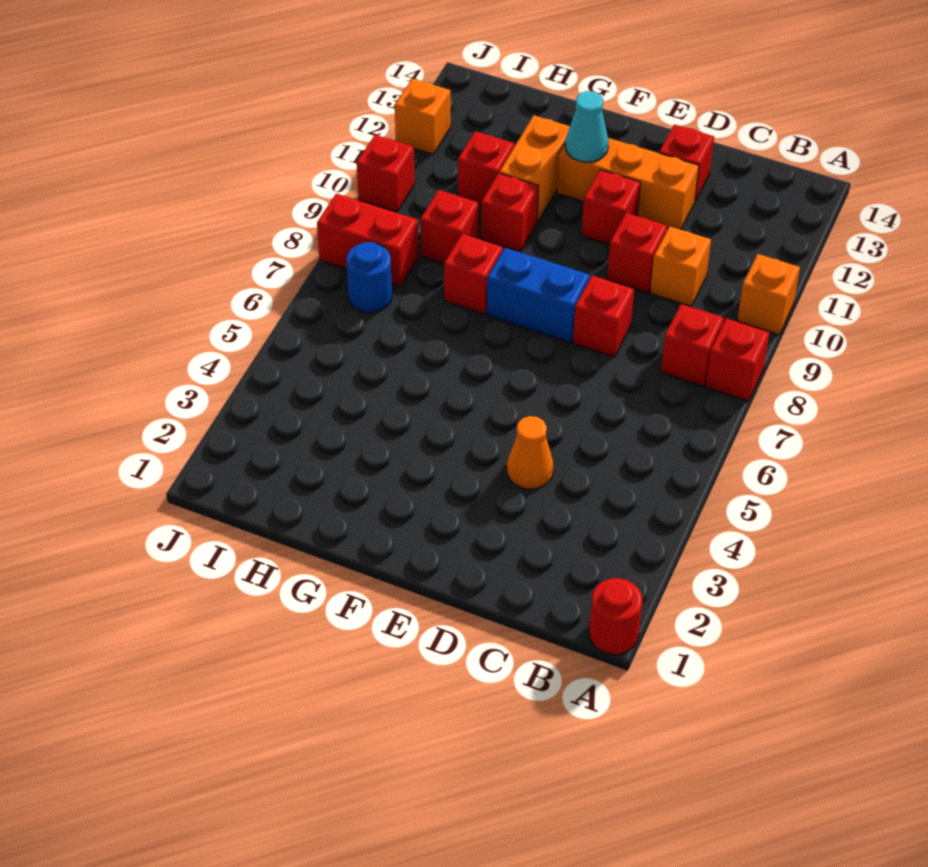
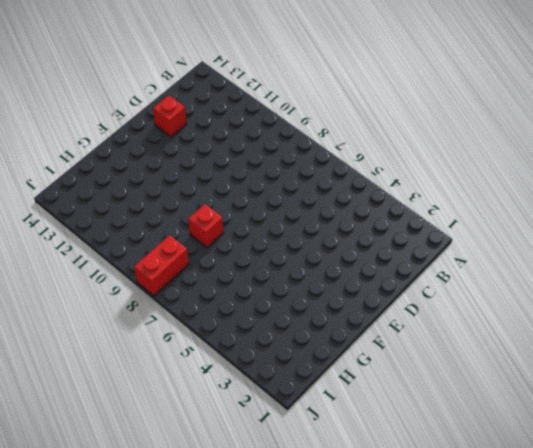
none -> red 1x1 round brick [589,578,643,654]
none -> red 1x1 brick [706,318,769,401]
none -> orange 1x1 brick [737,254,800,335]

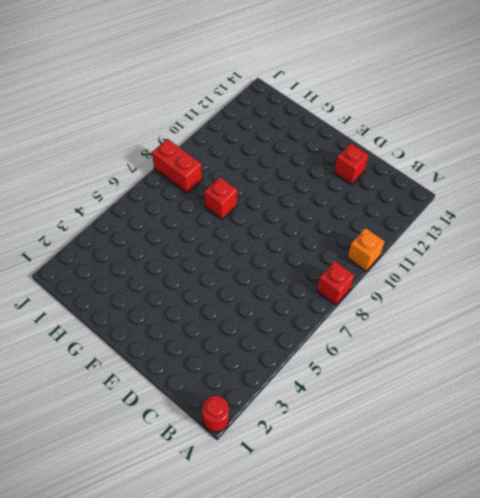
none -> red 1x1 brick [661,304,724,386]
none -> orange 1x1 brick [650,226,711,306]
none -> orange 1x1 cone [507,416,554,489]

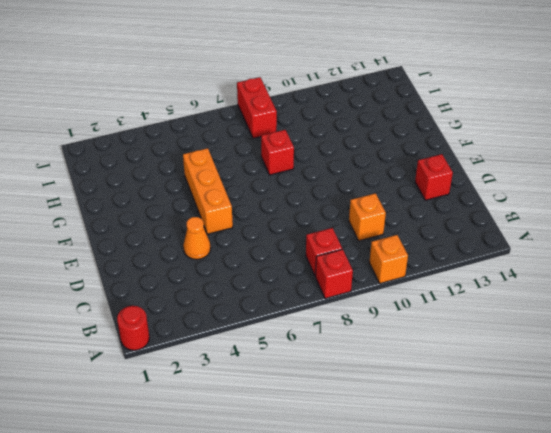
orange 1x3 brick [183,148,233,234] -> orange 1x3 brick moved to [557,138,699,230]
none -> red 1x1 brick [573,275,634,357]
none -> red 1x1 brick [607,213,667,293]
none -> blue 1x2 brick [487,248,590,342]

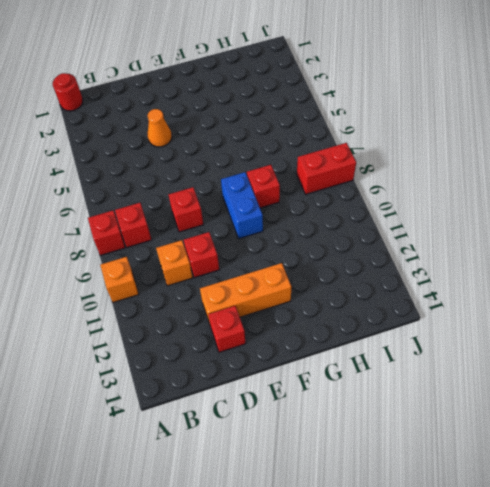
blue 1x2 brick [221,172,263,239] -> blue 1x2 brick turned to [487,248,590,342]
none -> red 1x1 brick [582,170,640,244]
none -> red 1x1 brick [481,173,539,252]
none -> orange 1x2 brick [499,115,570,222]

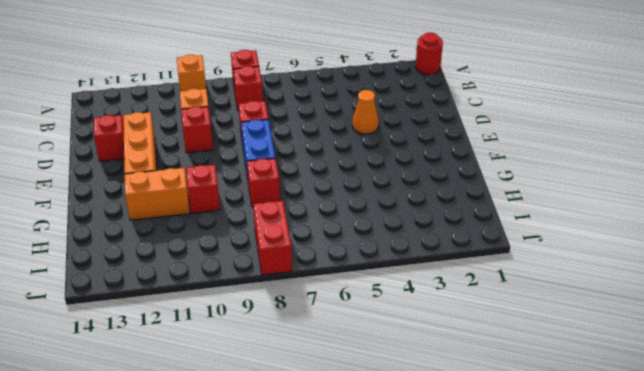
none -> red 1x1 brick [582,170,640,244]
none -> red 1x1 brick [421,190,478,263]
none -> red 1x1 brick [458,131,514,204]

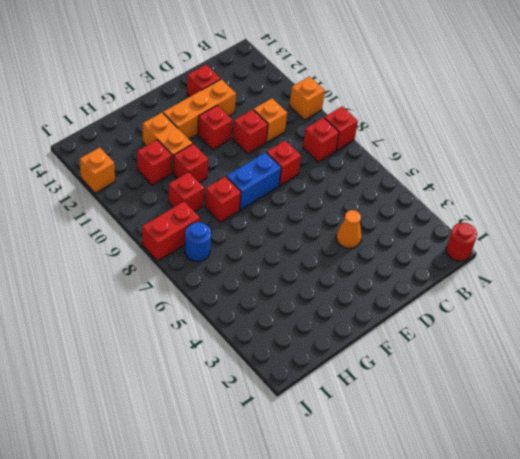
none -> red 1x1 brick [357,135,415,212]
none -> cyan 1x1 cone [565,91,609,162]

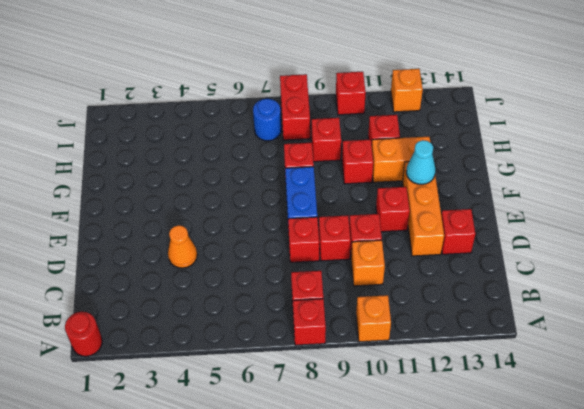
red 1x1 brick [319,215,351,261] -> none

